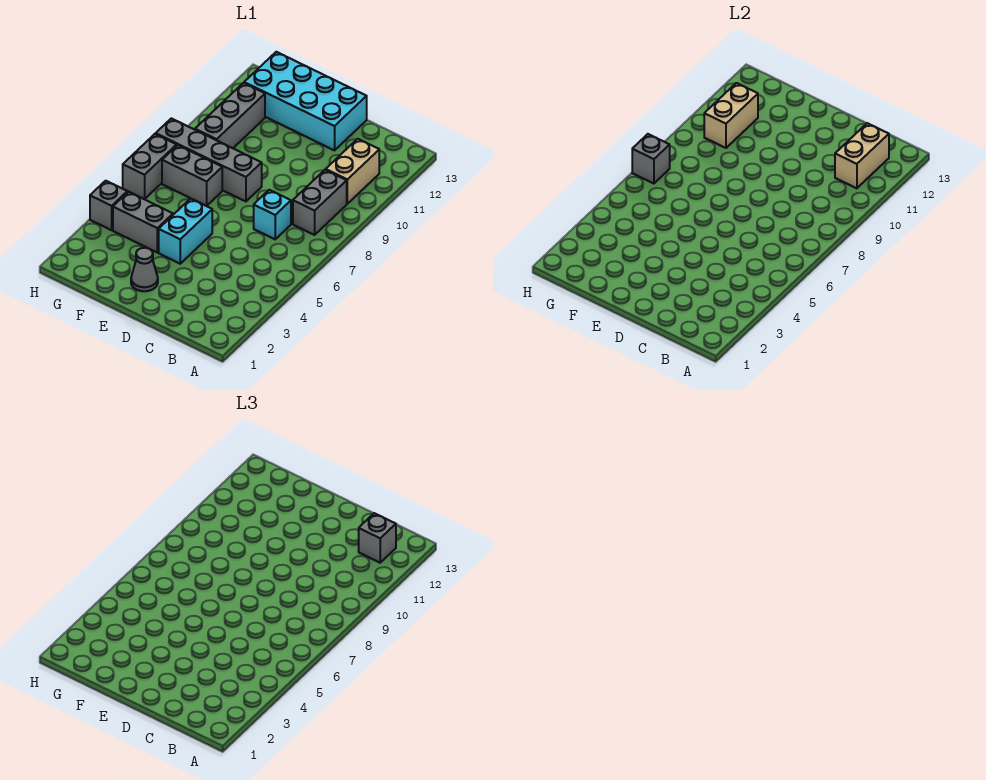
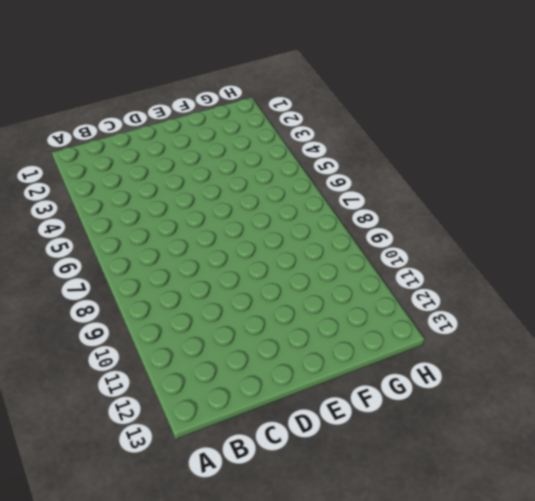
none -> grey 1x2 brick [293,170,347,235]
none -> tan 1x2 brick [326,139,379,204]
none -> cyan 1x1 brick [254,190,291,239]

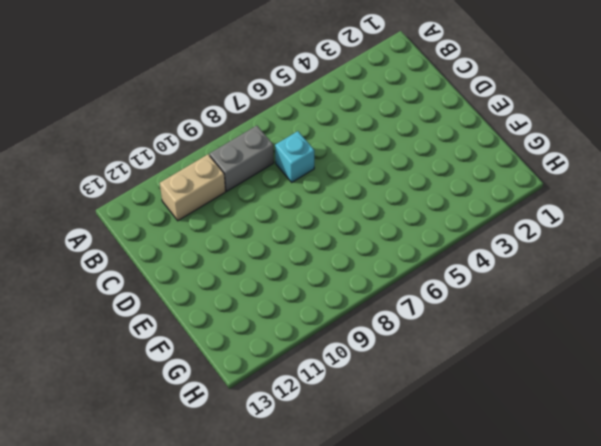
none -> cyan 2x4 brick [244,52,367,150]
none -> grey 1x1 cone [131,248,158,291]
none -> cyan 1x2 brick [159,199,212,264]

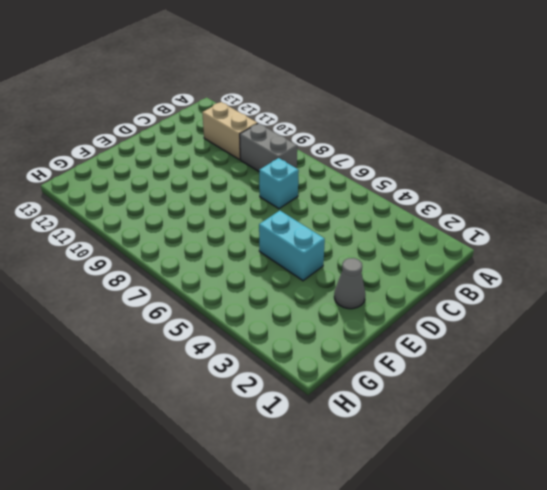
none -> cyan 2x4 brick [244,52,367,150]
none -> grey 1x4 brick [156,118,262,201]
none -> grey 1x2 brick [113,192,173,252]

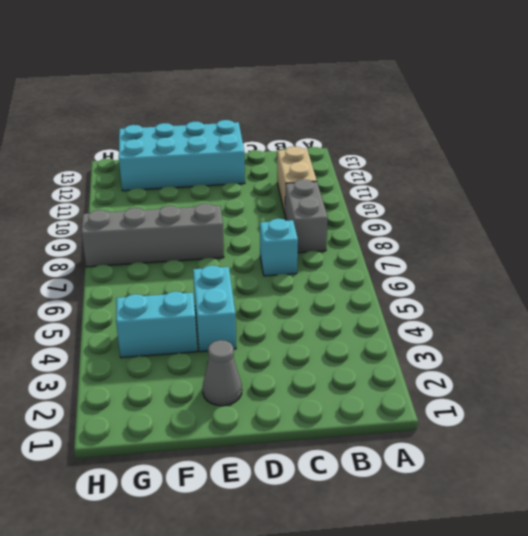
cyan 1x2 brick [116,292,197,358] -> grey 1x2 brick [113,192,173,252]
none -> grey 1x2 brick [162,145,222,206]
none -> grey 1x3 brick [195,83,265,148]
none -> grey 1x1 brick [90,181,127,230]

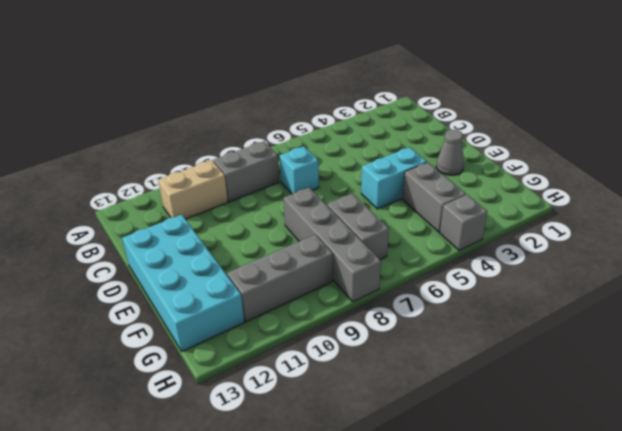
none -> grey 1x2 brick [123,134,177,199]
none -> tan 1x2 brick [835,123,889,188]
none -> tan 1x2 brick [704,83,758,148]

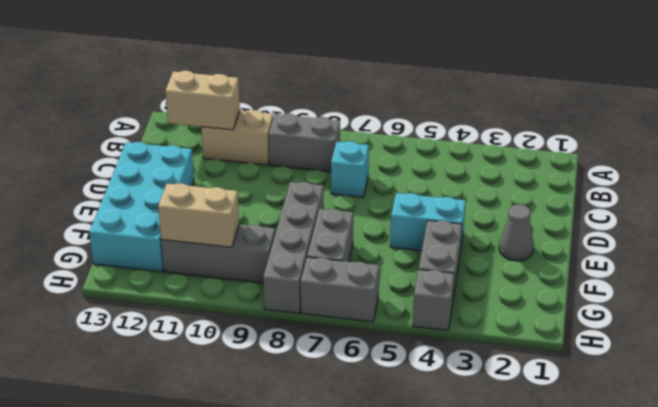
none -> grey 1x1 brick [632,134,670,184]
none -> grey 1x1 brick [359,513,396,563]

